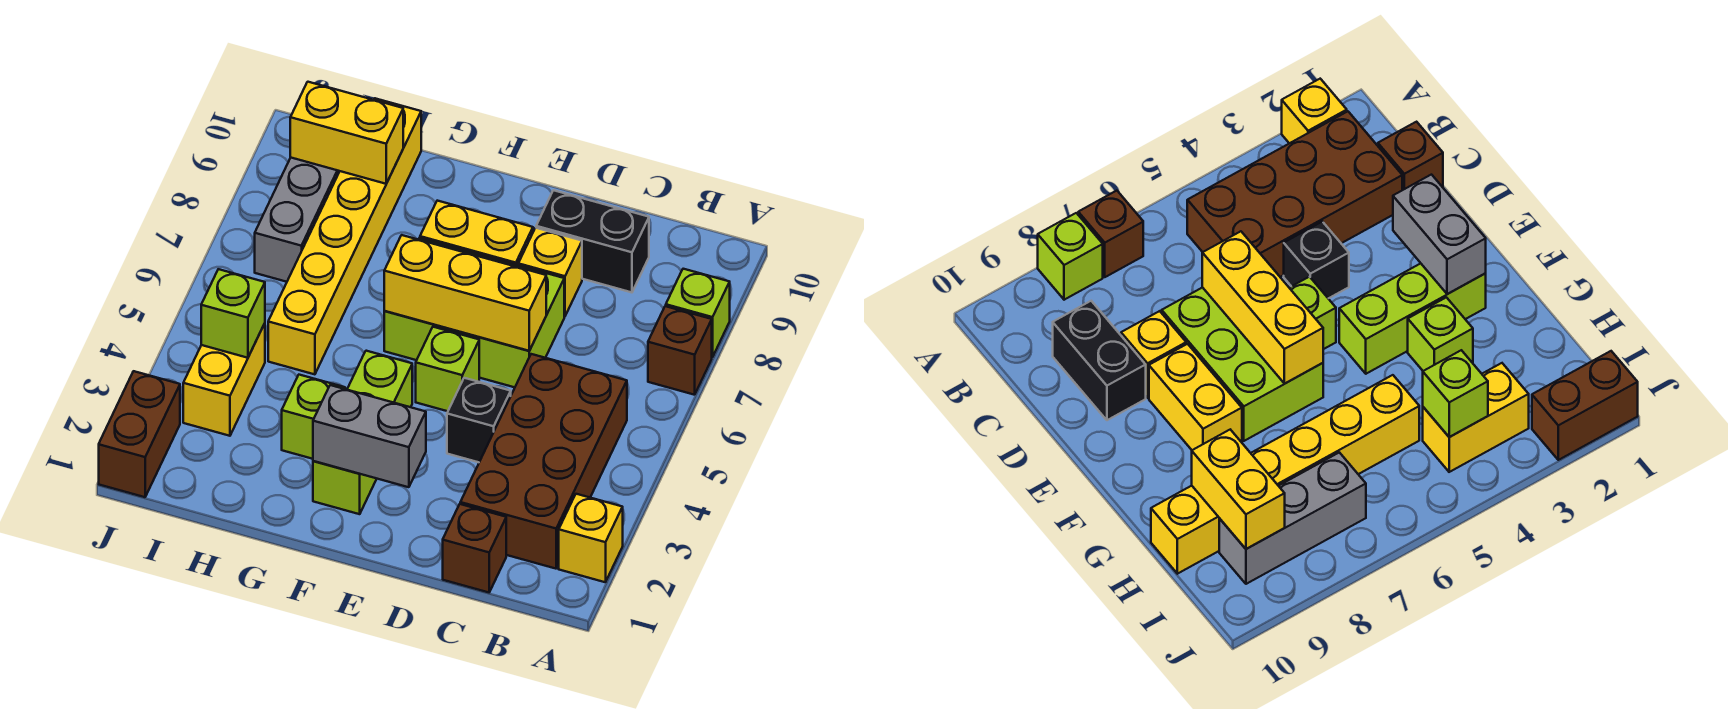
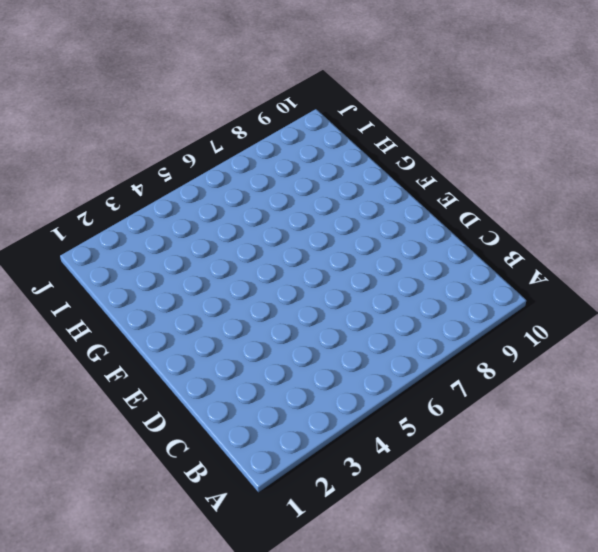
none -> yellow 1x1 brick [559,494,623,582]
none -> brown 1x1 brick [648,306,712,395]
none -> lime 1x1 brick [666,269,730,357]

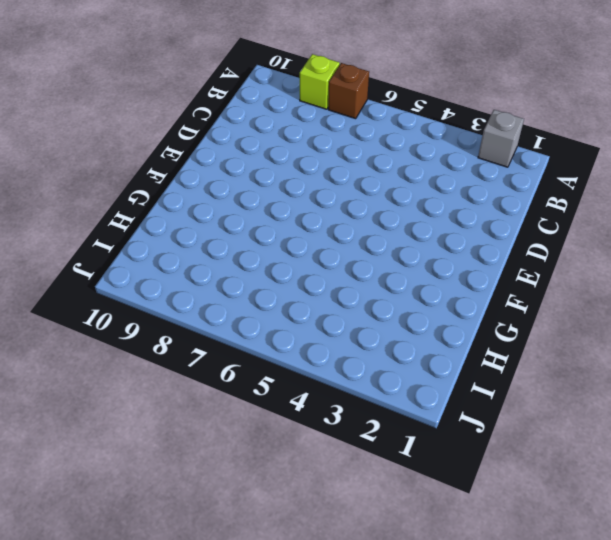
grey 1x1 brick [478,110,524,167] -> yellow 1x1 brick [559,494,623,582]
none -> brown 2x4 brick [460,354,627,569]
none -> brown 1x1 brick [443,504,506,592]
none -> black 1x2 brick [536,190,649,292]

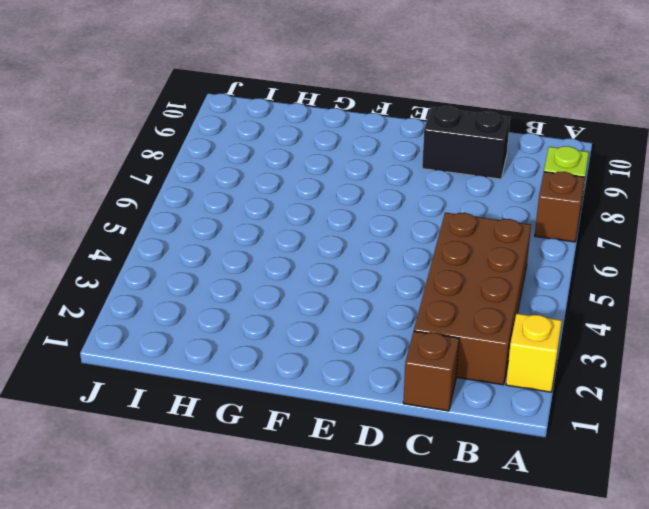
none -> black 1x1 brick [447,378,511,462]
none -> lime 2x3 brick [384,238,564,387]
none -> yellow 1x1 brick [518,228,582,316]

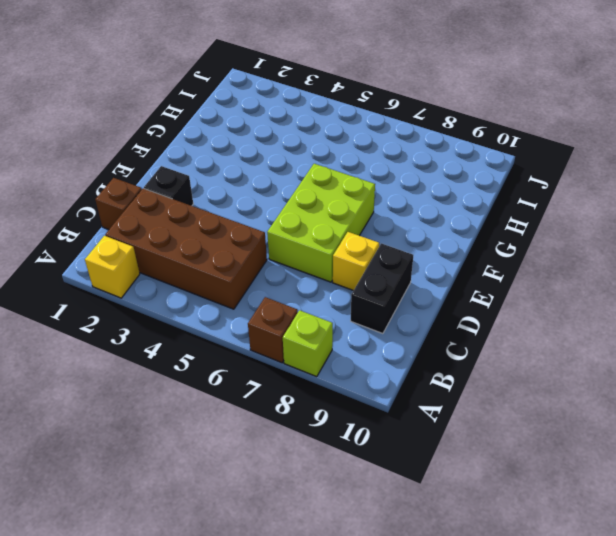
black 1x1 brick [144,166,193,206] -> black 1x1 brick moved to [447,378,511,462]
none -> lime 1x1 brick [416,327,479,411]
none -> yellow 1x2 brick [420,201,533,265]
none -> lime 1x3 brick [313,351,412,514]

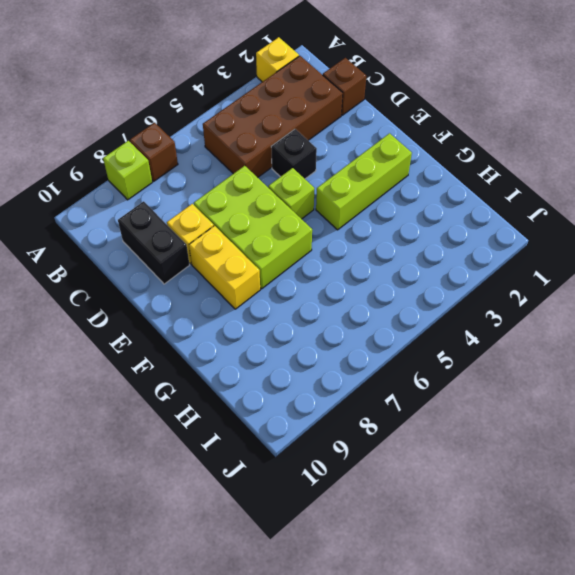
none -> lime 1x1 brick [282,375,345,459]
none -> yellow 1x6 brick [268,98,421,374]
none -> yellow 1x2 brick [183,323,265,436]

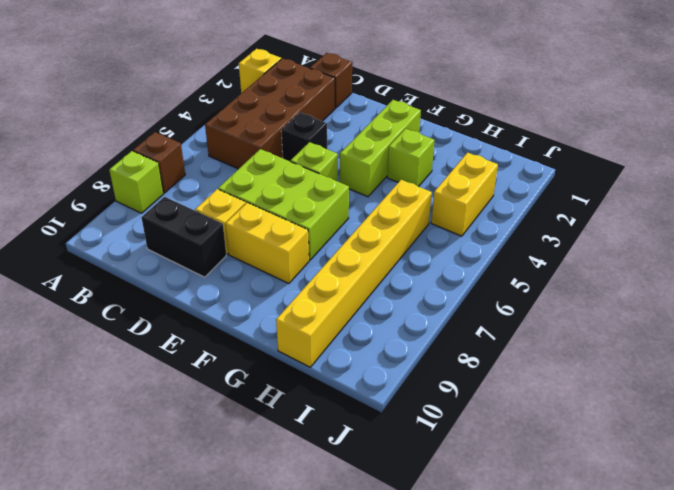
none -> grey 1x3 brick [255,158,340,282]
none -> brown 1x2 brick [99,371,180,497]
none -> yellow 1x3 brick [384,235,546,351]

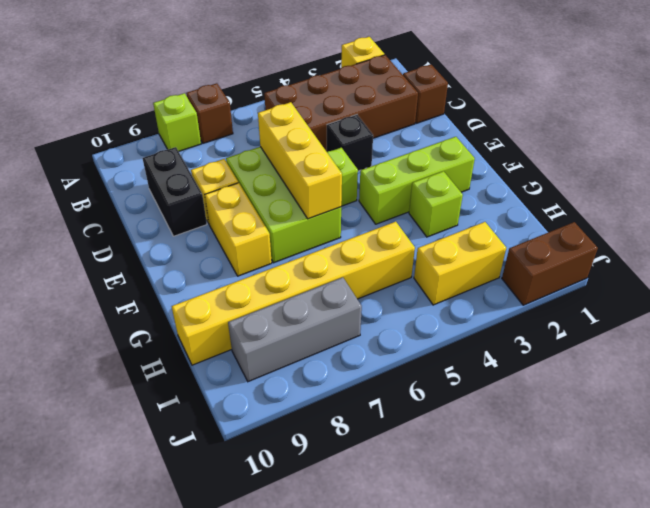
none -> grey 1x2 brick [313,385,426,487]
none -> yellow 1x2 brick [290,82,403,184]
none -> lime 1x1 brick [201,269,265,358]

